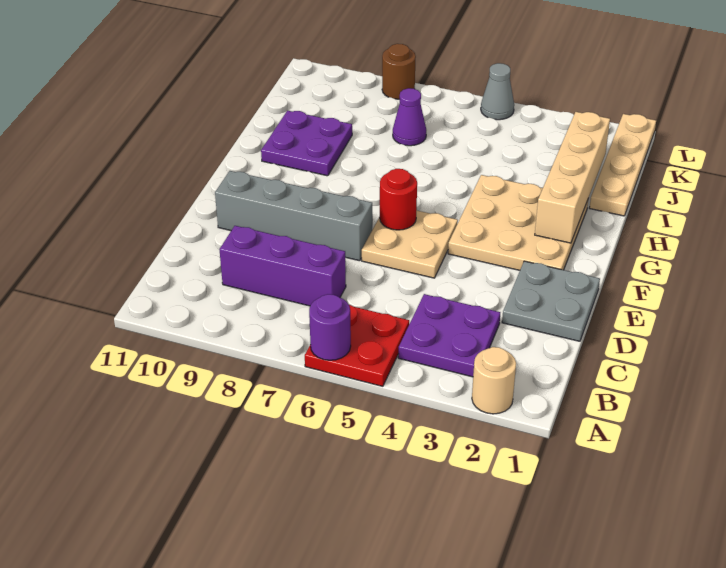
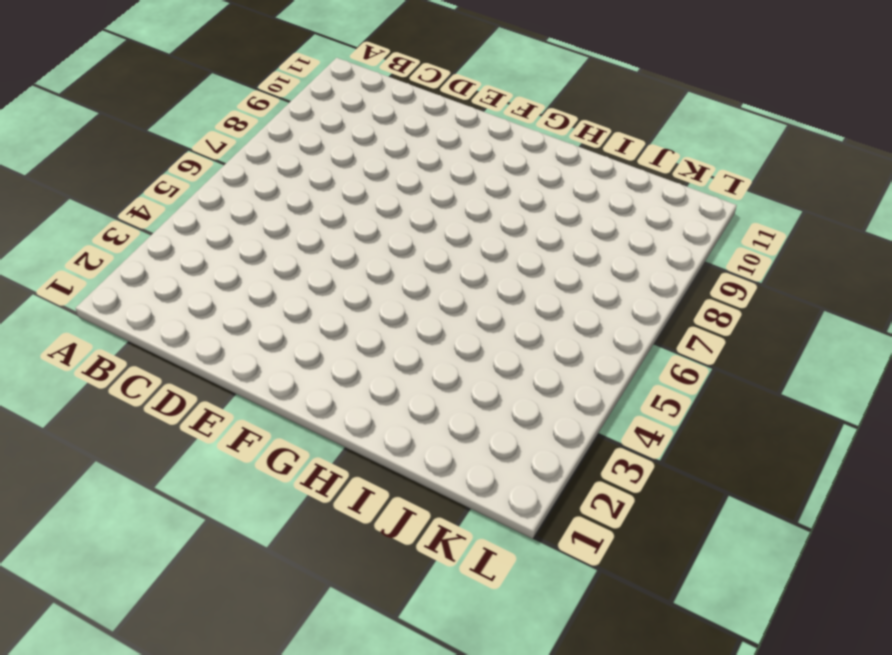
none -> tan 1x1 round brick [472,347,516,414]
none -> red 2x2 plate [305,305,409,386]
none -> purple 2x2 plate [398,294,500,377]

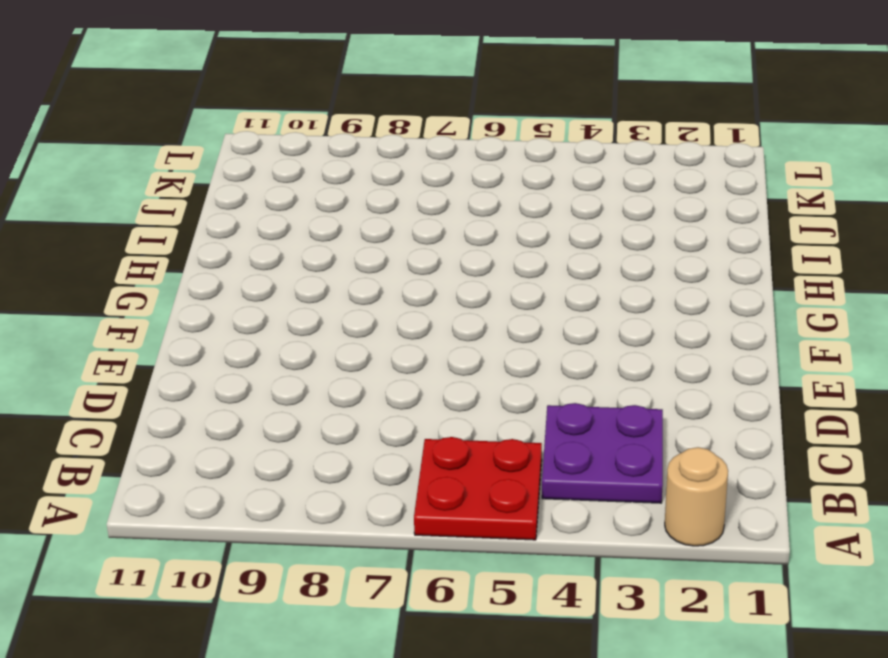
none -> purple 1x3 brick [219,226,346,306]
none -> grey 2x2 plate [502,261,600,341]
none -> tan 2x2 plate [362,210,458,278]

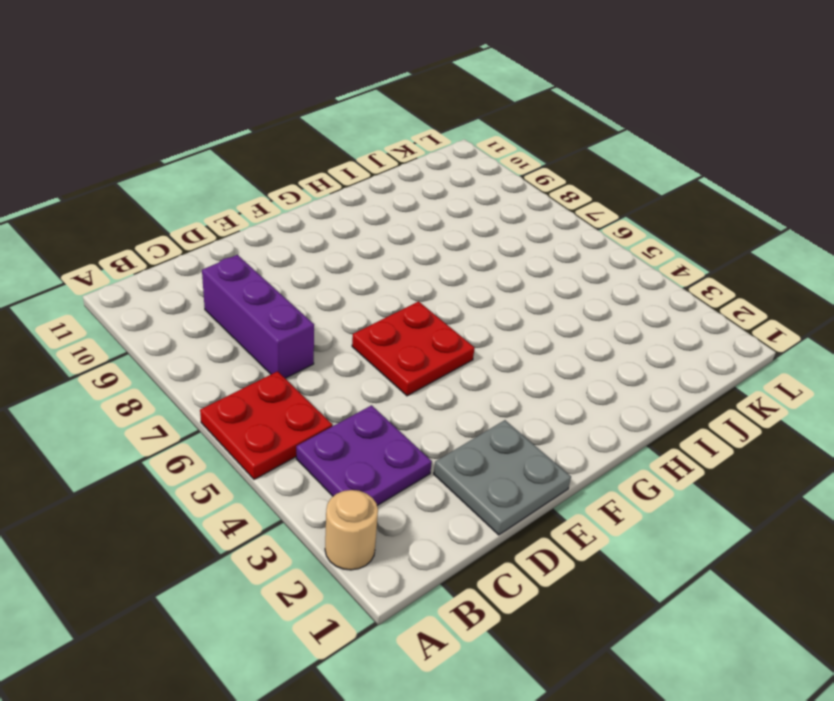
red 2x2 plate [352,301,475,396] -> tan 2x2 plate [362,210,458,278]
none -> grey 1x4 brick [215,171,372,261]
none -> tan 3x3 plate [448,175,588,270]
none -> purple 2x2 plate [261,111,352,176]

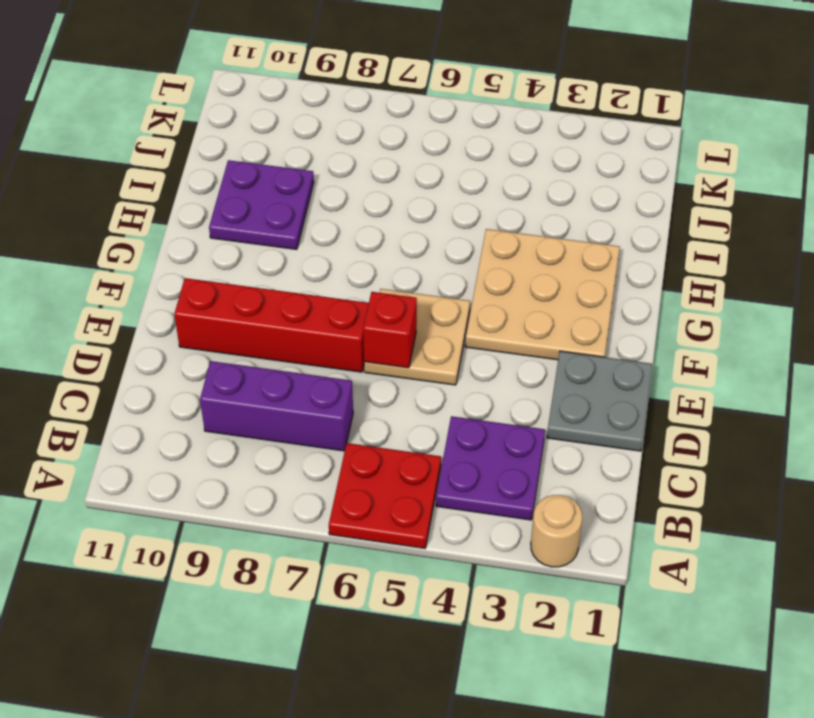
red 1x1 brick [363,292,417,368] -> none
red 1x4 brick [174,278,369,372] -> grey 1x4 brick [215,171,372,261]
none -> tan 1x4 plate [589,114,656,216]
none -> purple 1x1 cone [393,88,426,146]
none -> grey 1x1 cone [481,63,514,120]

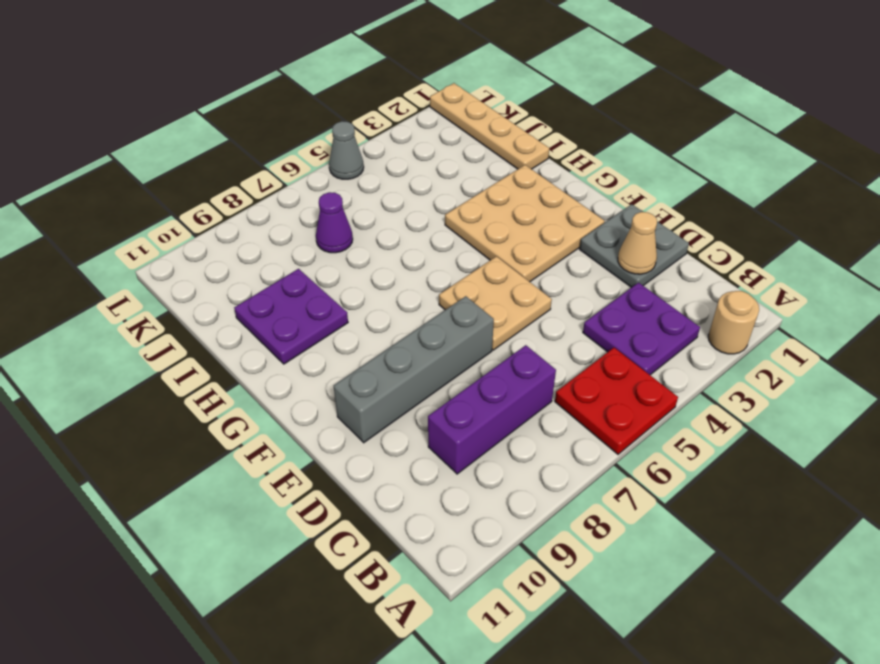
tan 1x1 cone [618,212,657,274] -> none
none -> brown 1x1 round brick [382,44,416,99]
none -> purple 1x1 round brick [309,294,351,360]
none -> red 1x1 round brick [380,169,417,230]

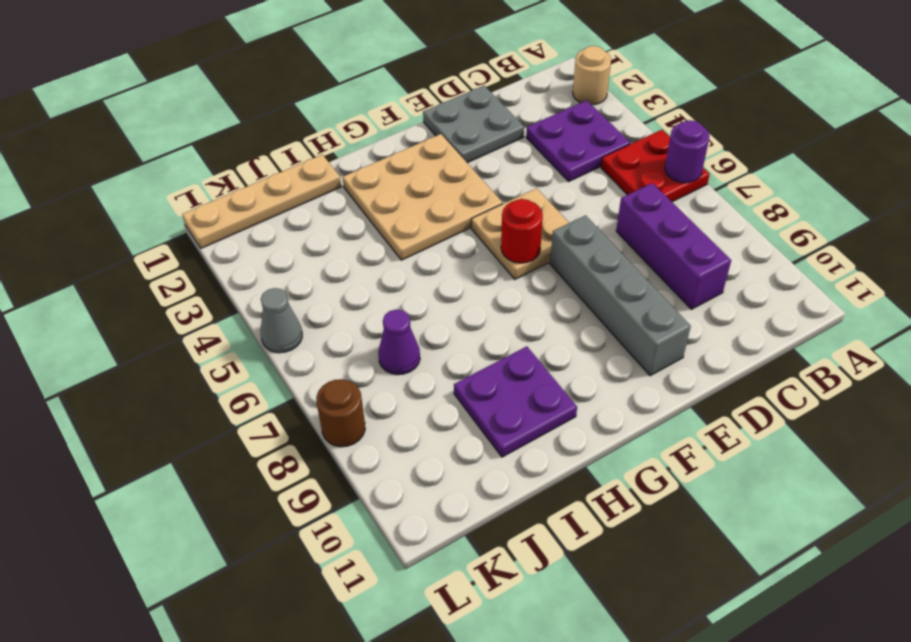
none -> tan 1x4 brick [535,112,610,243]

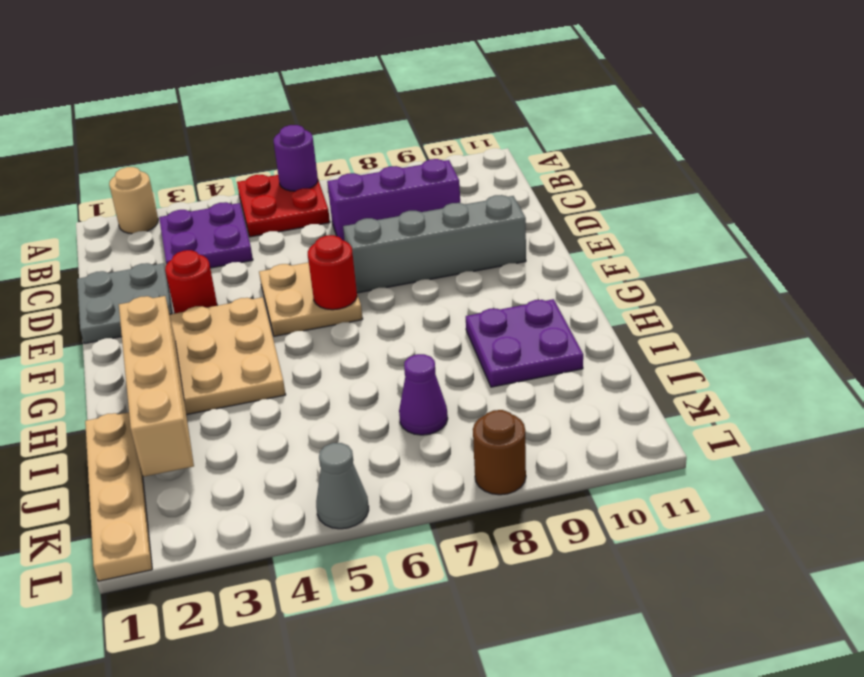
red 1x1 round brick [165,250,217,313] -> none

